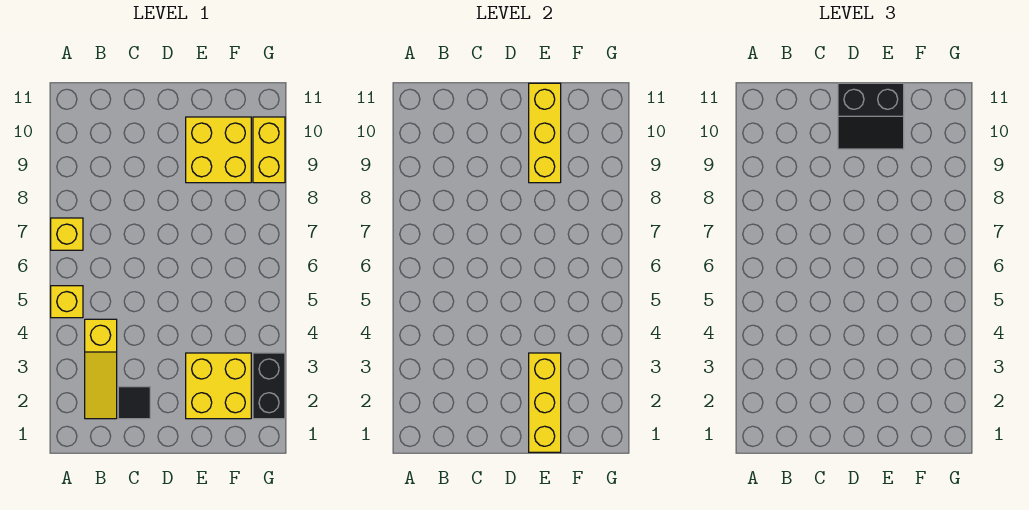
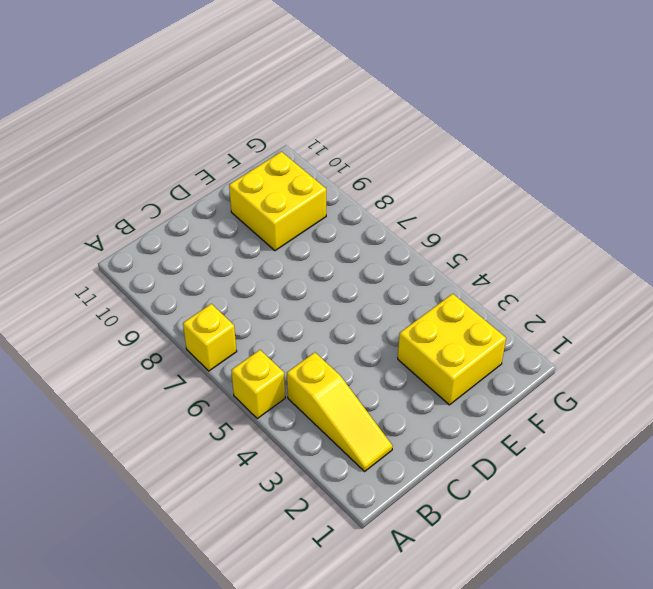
none -> black 1x1 tile [118,387,150,419]
none -> black 1x2 brick [253,353,285,419]

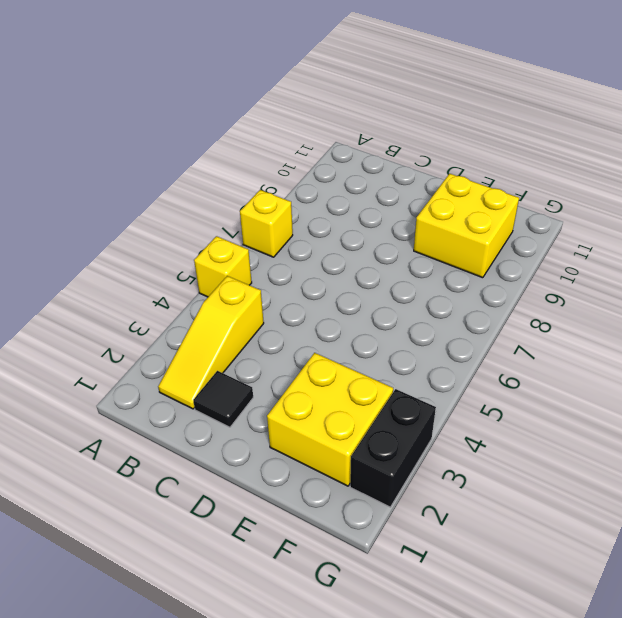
none -> yellow 1x2 brick [253,117,285,183]
none -> yellow 1x3 brick [529,353,561,452]

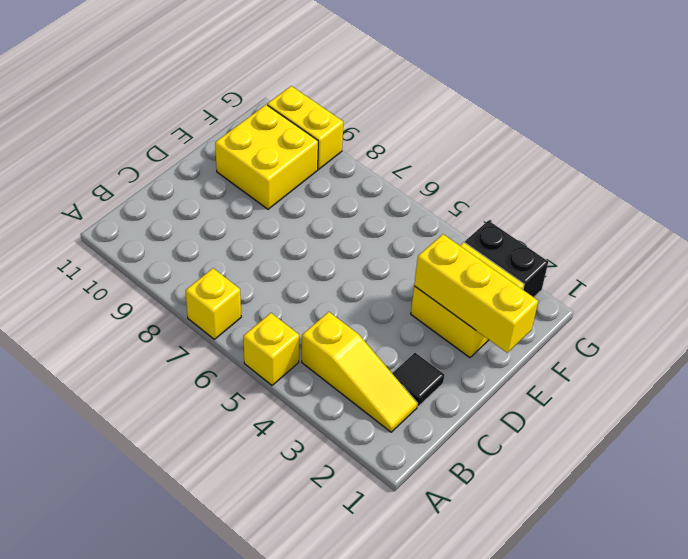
none -> yellow 1x3 brick [529,83,561,183]
none -> black 2x2 slope [838,83,904,149]

